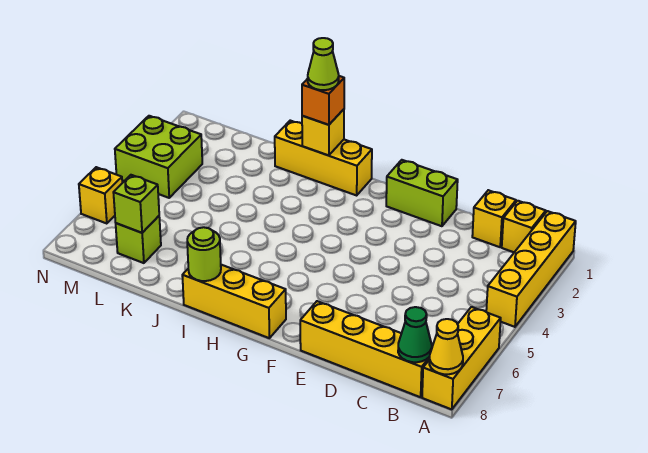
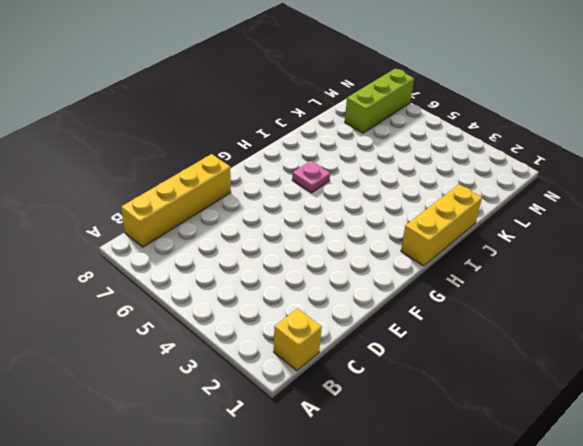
pink 1x1 plate [292,161,330,193] -> none
lime 1x3 brick [345,69,414,133] -> lime 1x1 brick [116,216,161,263]
none -> yellow 1x4 brick [486,211,576,327]
none -> yellow 1x3 brick [422,307,501,409]
none -> yellow 1x1 brick [472,190,516,247]

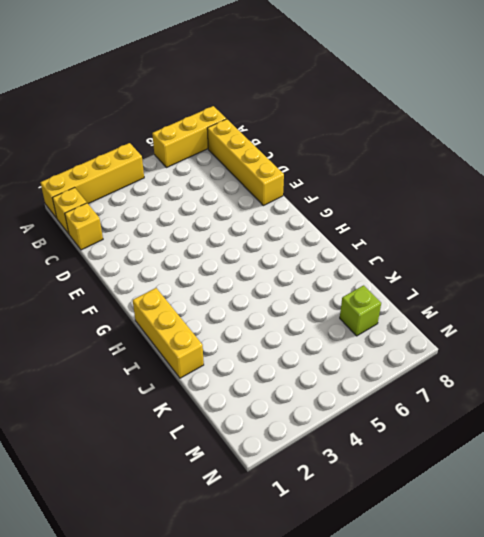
none -> lime 1x2 brick [386,160,458,226]
none -> yellow 1x3 brick [182,265,286,338]
none -> lime 2x2 brick [115,116,202,198]

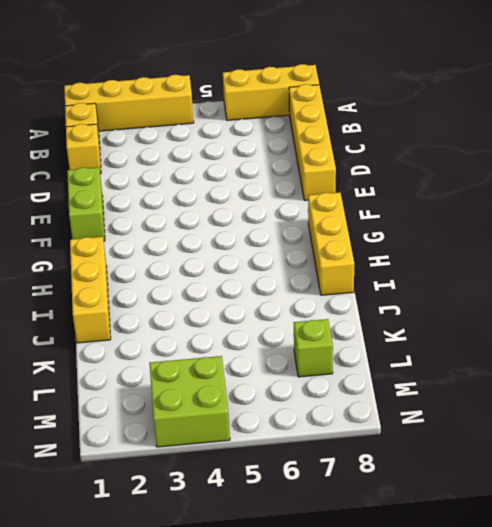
none -> yellow 1x1 brick [79,167,122,224]
none -> yellow 1x1 cone [429,319,463,374]
none -> green 1x1 cone [398,307,432,362]

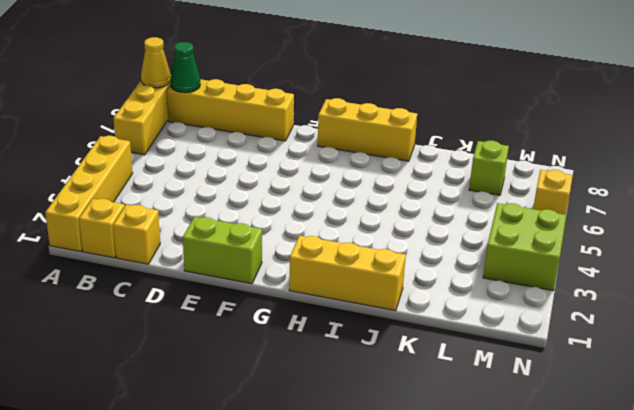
none -> yellow 1x1 brick [302,109,344,156]
none -> lime 1x1 round brick [187,227,221,281]
none -> lime 1x1 brick [113,175,159,233]

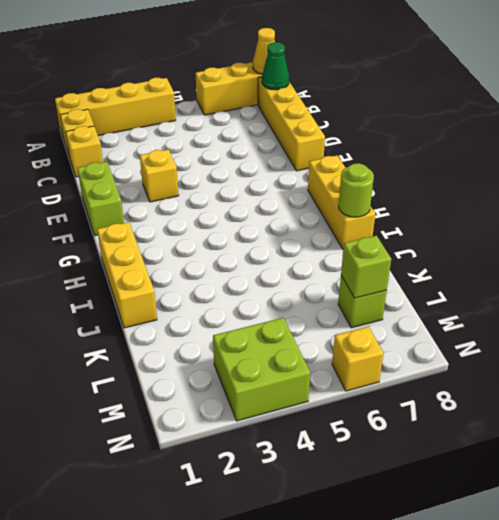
yellow 1x1 brick [140,149,179,202] -> yellow 1x1 brick moved to [302,109,344,156]
none -> orange 1x1 brick [302,76,344,125]
none -> lime 1x1 cone [308,38,339,90]

